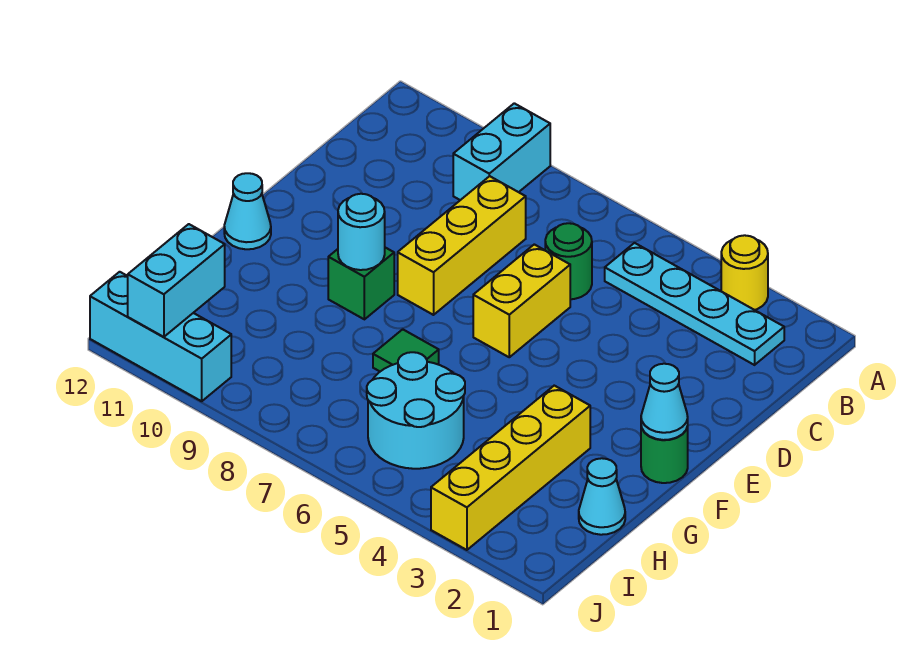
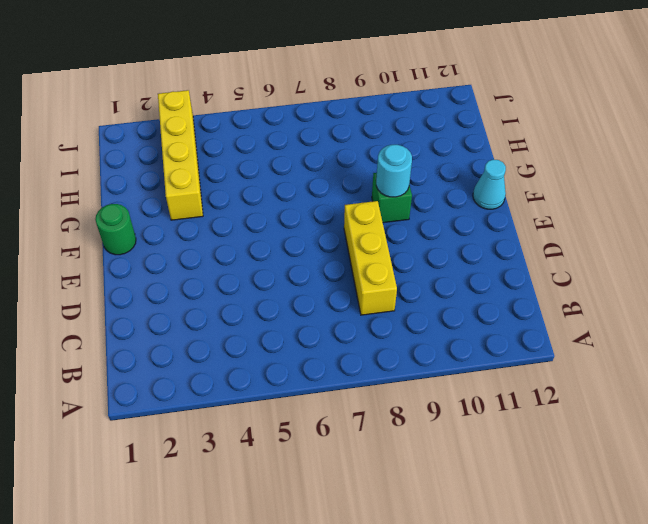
none -> yellow 1x1 round brick [721,235,768,310]
none -> cyan 1x2 brick [453,103,550,200]
none -> cyan 1x4 plate [605,243,784,365]

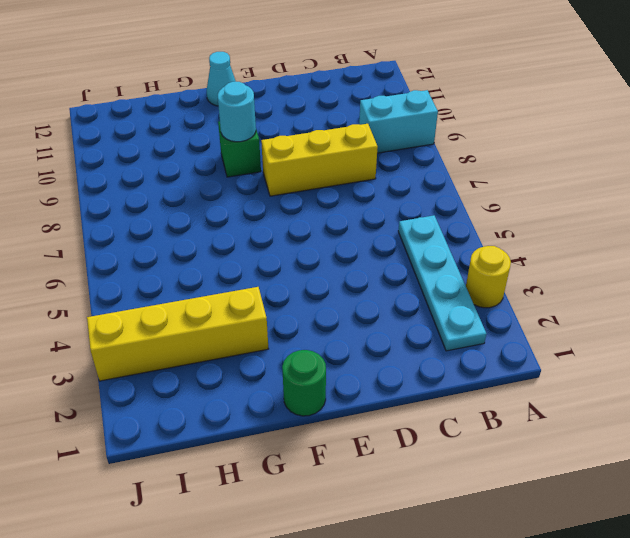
none -> green 1x1 round brick [545,223,592,299]
none -> yellow 1x2 brick [473,244,570,357]
none -> green 1x1 tile [373,329,439,371]

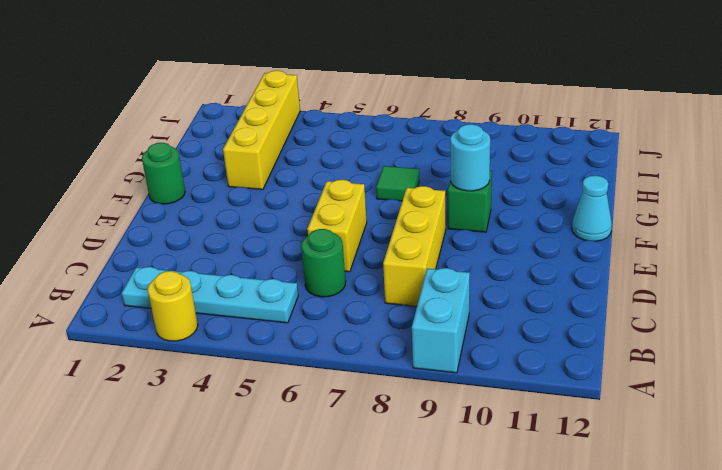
none -> cyan 1x1 cone [579,458,625,535]
none -> cyan 2x2 round brick [367,352,465,469]
none -> cyan 1x3 brick [90,272,231,401]

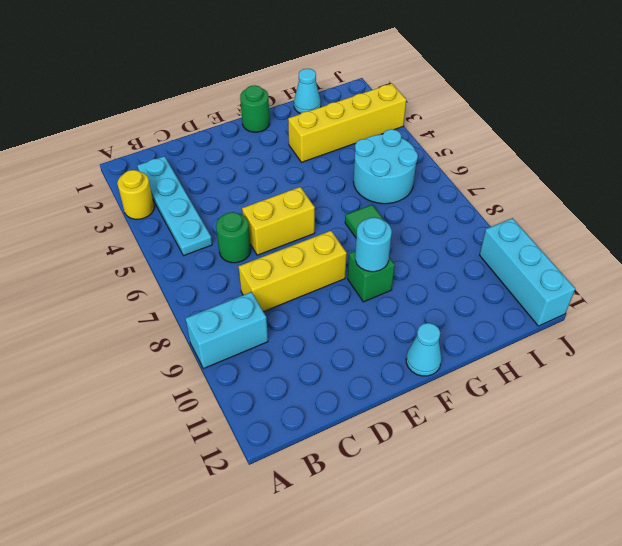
none -> cyan 1x1 cone [641,364,688,440]
none -> cyan 1x2 brick [128,224,225,337]

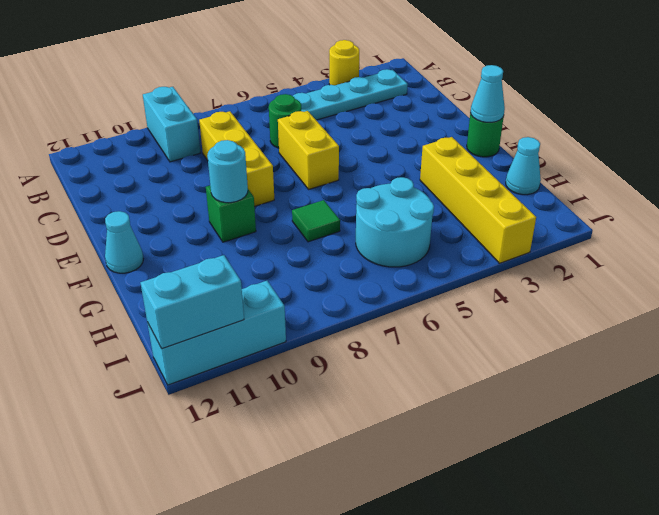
cyan 1x2 brick [140,255,244,349] -> cyan 1x2 brick turned to [128,224,225,337]

